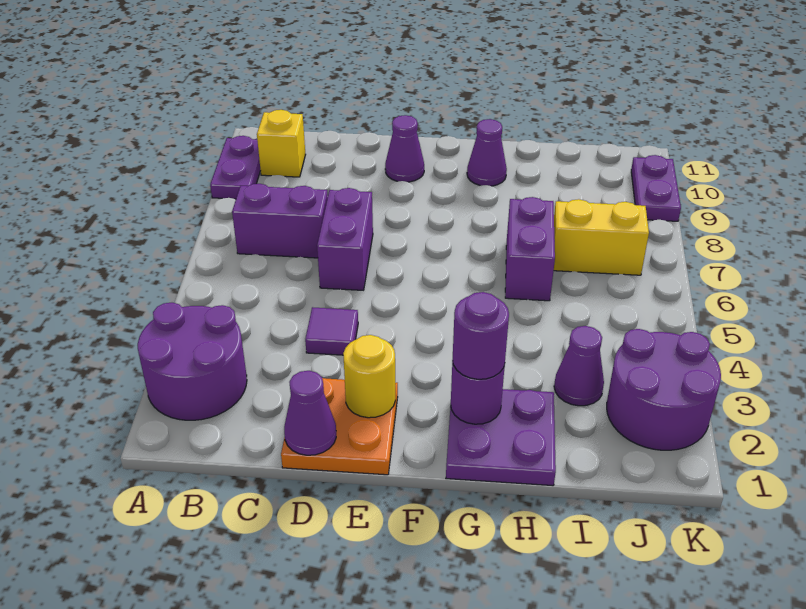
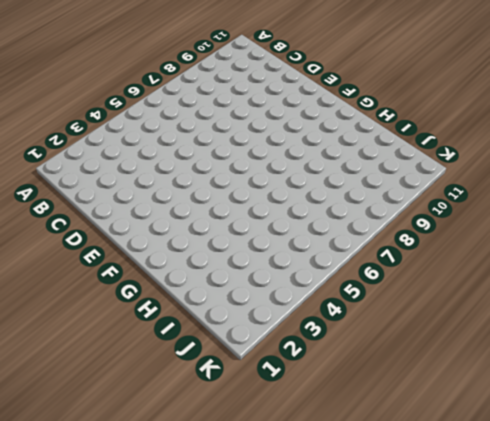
none -> purple 2x2 round brick [138,303,247,420]
none -> purple 1x2 plate [210,136,261,199]
none -> purple 1x2 brick [232,184,328,258]

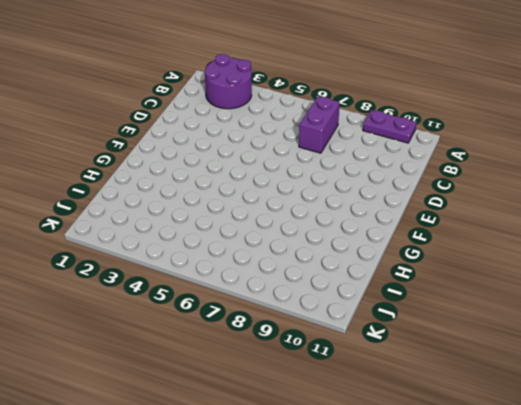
none -> yellow 1x1 brick [257,110,306,177]
none -> orange 2x2 plate [281,378,398,475]
none -> purple 1x1 tile [305,307,358,355]

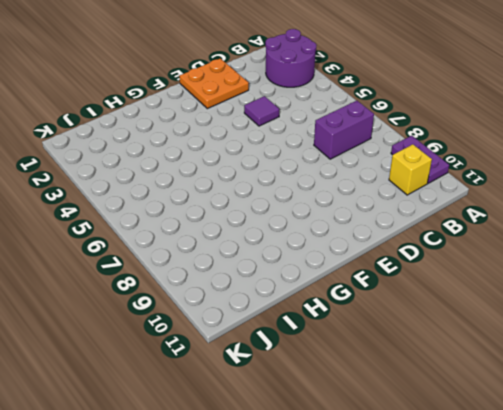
none -> purple 1x2 brick [317,188,373,290]
none -> purple 1x1 cone [385,115,424,182]
none -> purple 2x2 plate [446,389,556,486]

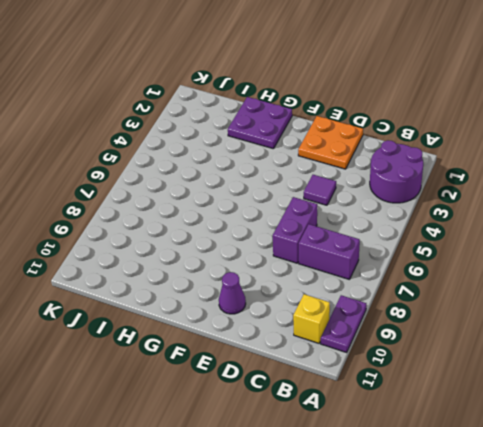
none -> purple 1x1 cone [467,119,507,186]
none -> purple 1x2 brick [505,197,555,301]
none -> purple 1x1 cone [554,326,604,406]

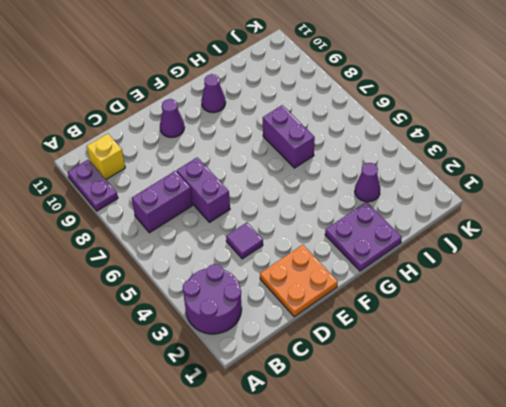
none -> yellow 1x2 brick [554,199,649,275]
none -> purple 2x2 round brick [607,329,721,450]
none -> purple 1x2 plate [631,155,681,221]

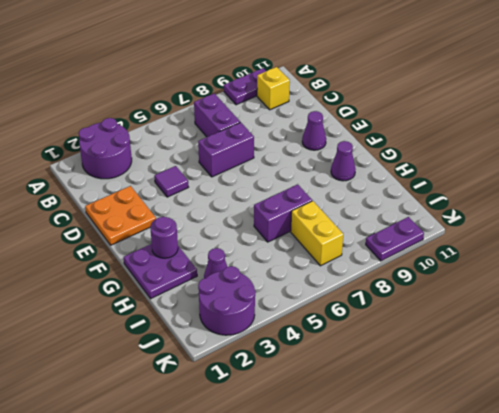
none -> purple 1x1 cone [284,371,336,455]
none -> yellow 1x1 round brick [343,335,395,418]
none -> purple 1x1 round brick [453,292,509,379]

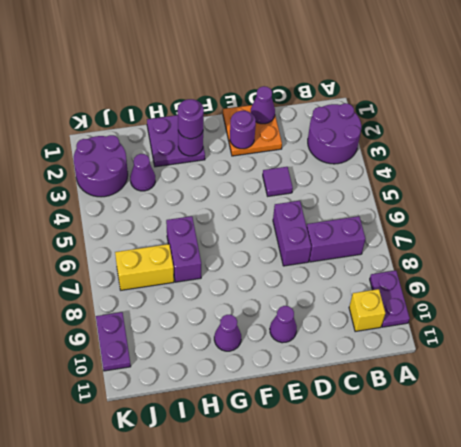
purple 1x1 round brick [230,111,256,149] -> yellow 1x1 round brick [343,335,395,418]

